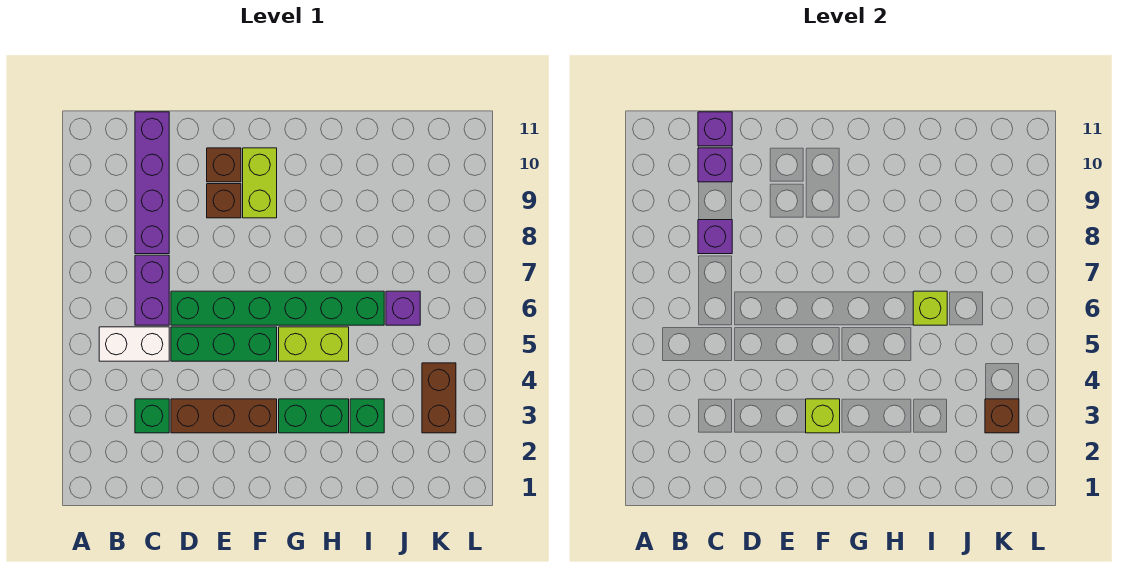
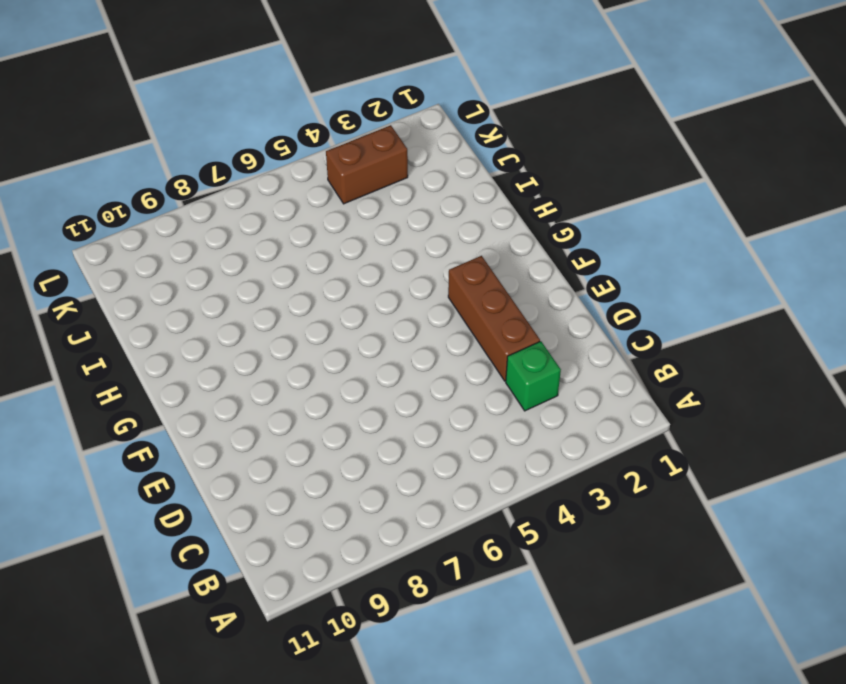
none -> white 1x2 brick [99,327,169,361]
none -> purple 1x2 brick [135,255,169,325]
none -> purple 1x4 brick [135,112,169,254]

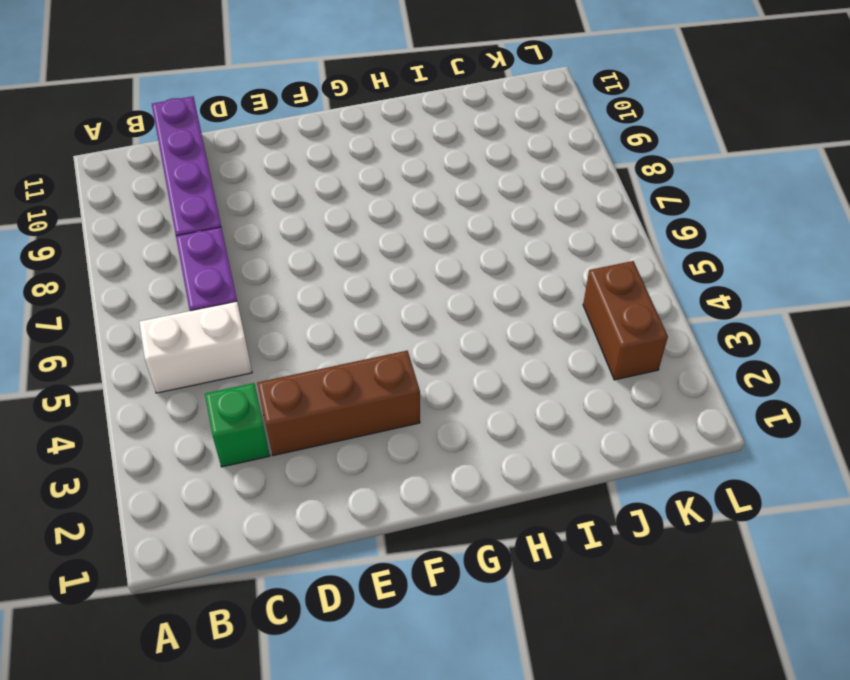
none -> green 1x3 brick [171,327,277,361]
none -> green 1x6 brick [171,291,384,325]
none -> brown 1x1 brick [207,184,241,218]

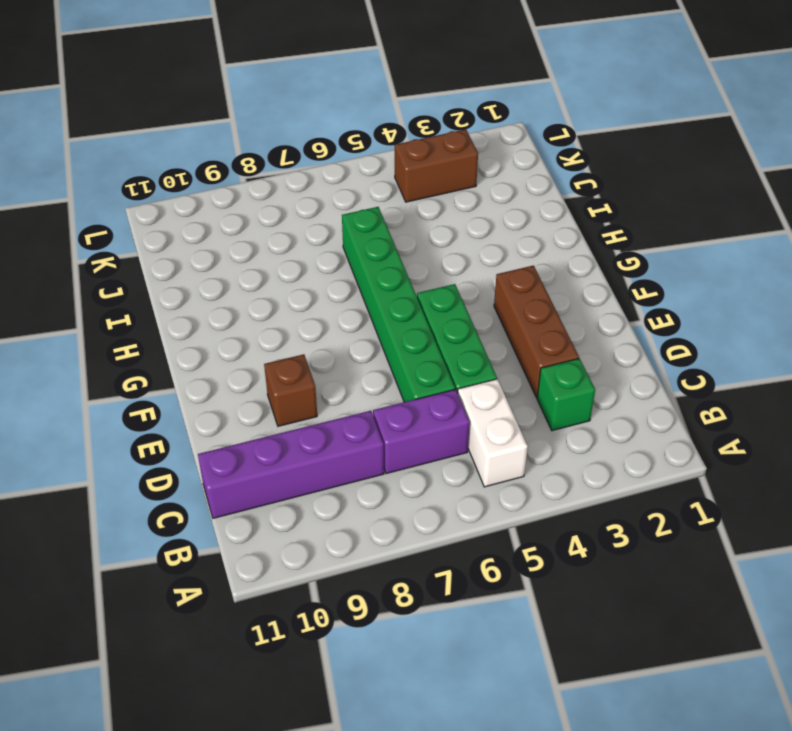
none -> brown 1x1 brick [207,148,241,182]
none -> lime 1x2 brick [243,148,277,218]
none -> green 1x2 brick [279,399,349,433]

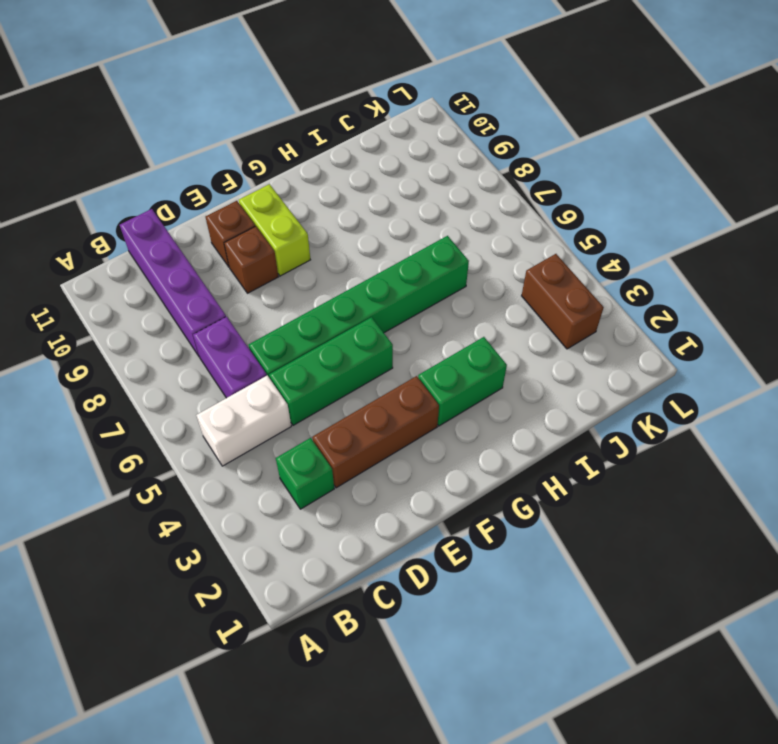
none -> lime 1x2 brick [279,327,349,361]
none -> green 1x1 brick [350,399,384,433]
none -> purple 1x1 brick [386,291,420,325]

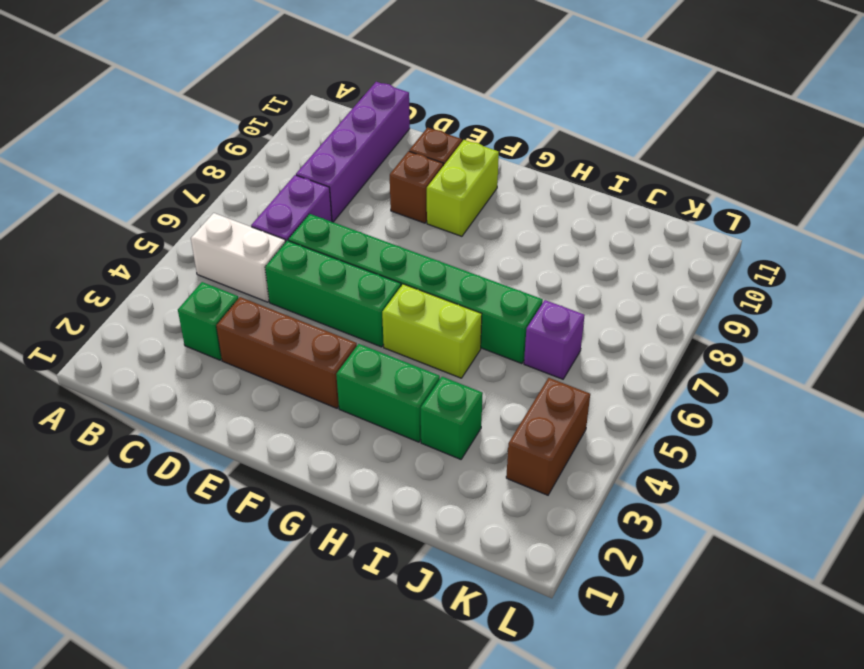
none -> purple 1x1 brick [698,220,732,254]
none -> purple 1x1 brick [698,148,732,182]
none -> purple 1x1 brick [698,112,732,146]

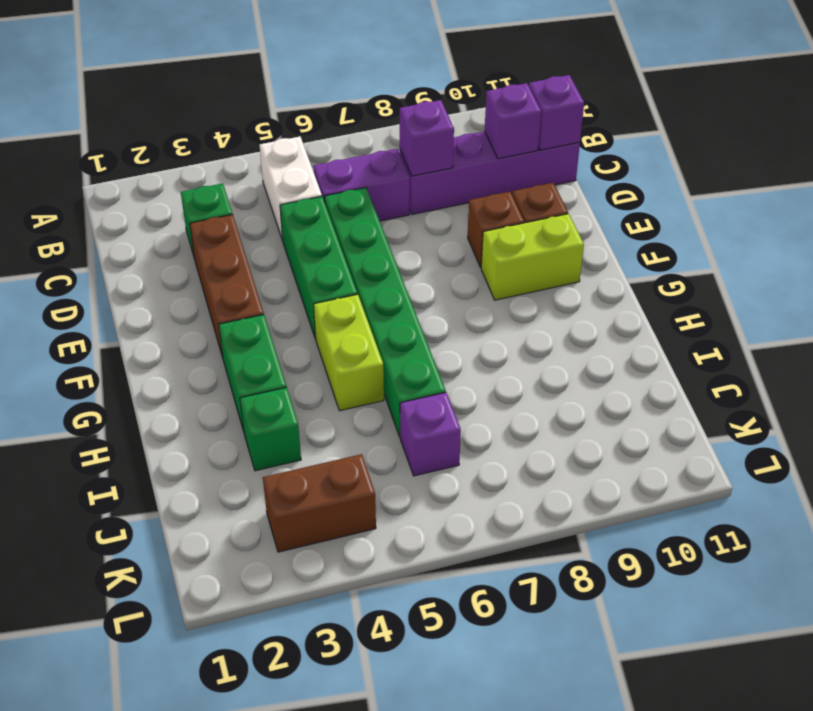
none -> lime 1x1 brick [806,399,840,433]
none -> lime 1x1 brick [913,291,947,325]
none -> brown 1x1 brick [985,399,1019,433]

